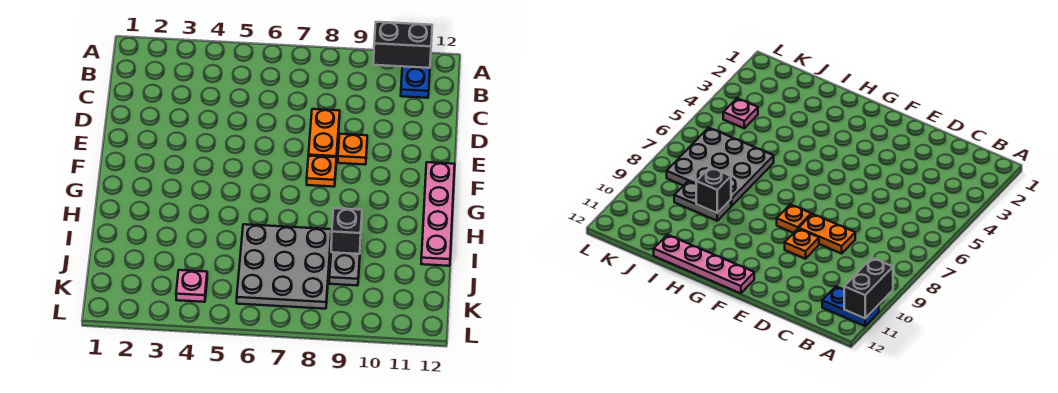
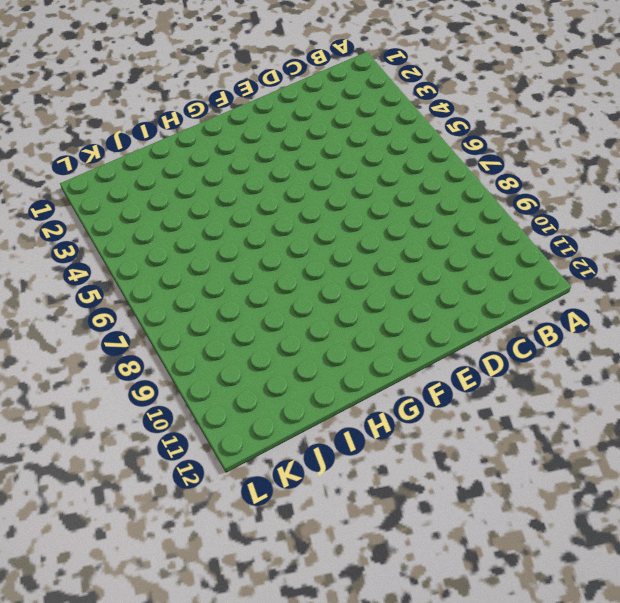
none -> blue 1x2 plate [401,66,430,98]
none -> orange 1x2 plate [308,109,340,161]

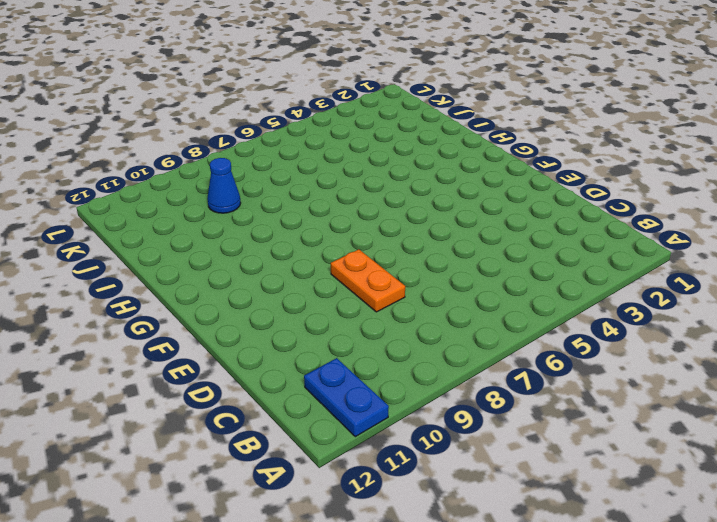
blue 1x1 cone [207,158,241,213] -> grey 1x2 plate [329,245,361,286]
none -> orange 1x1 plate [338,134,367,165]
none -> orange 1x1 plate [307,156,336,187]

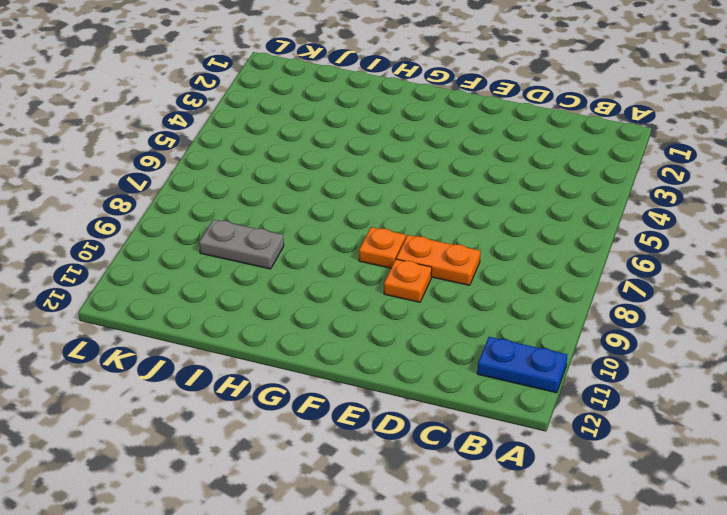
none -> pink 1x4 plate [421,162,455,266]
none -> grey 3x3 plate [237,224,331,309]

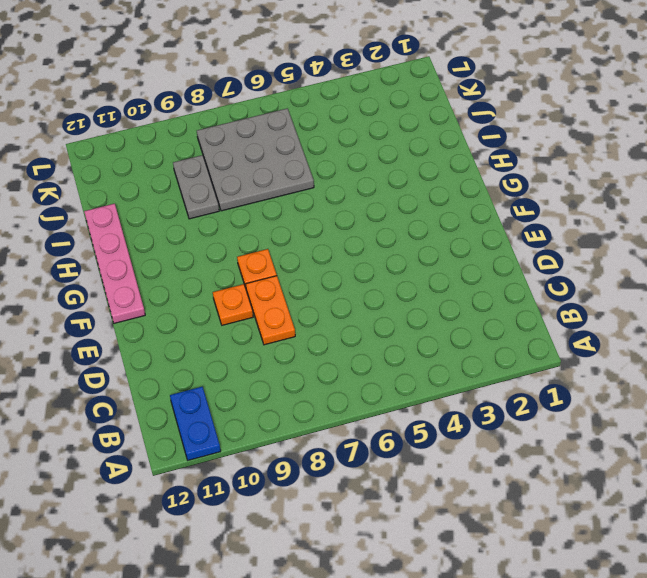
none -> pink 1x1 plate [176,270,207,302]
none -> black 1x2 brick [373,22,432,68]

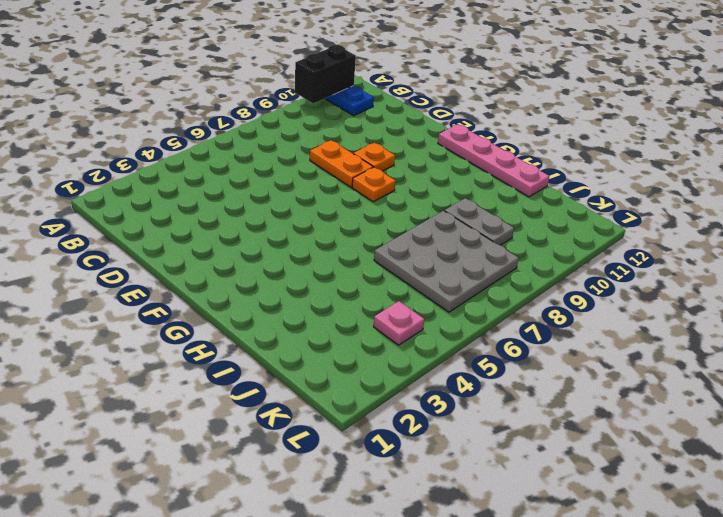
none -> black 1x1 brick [331,208,362,254]

